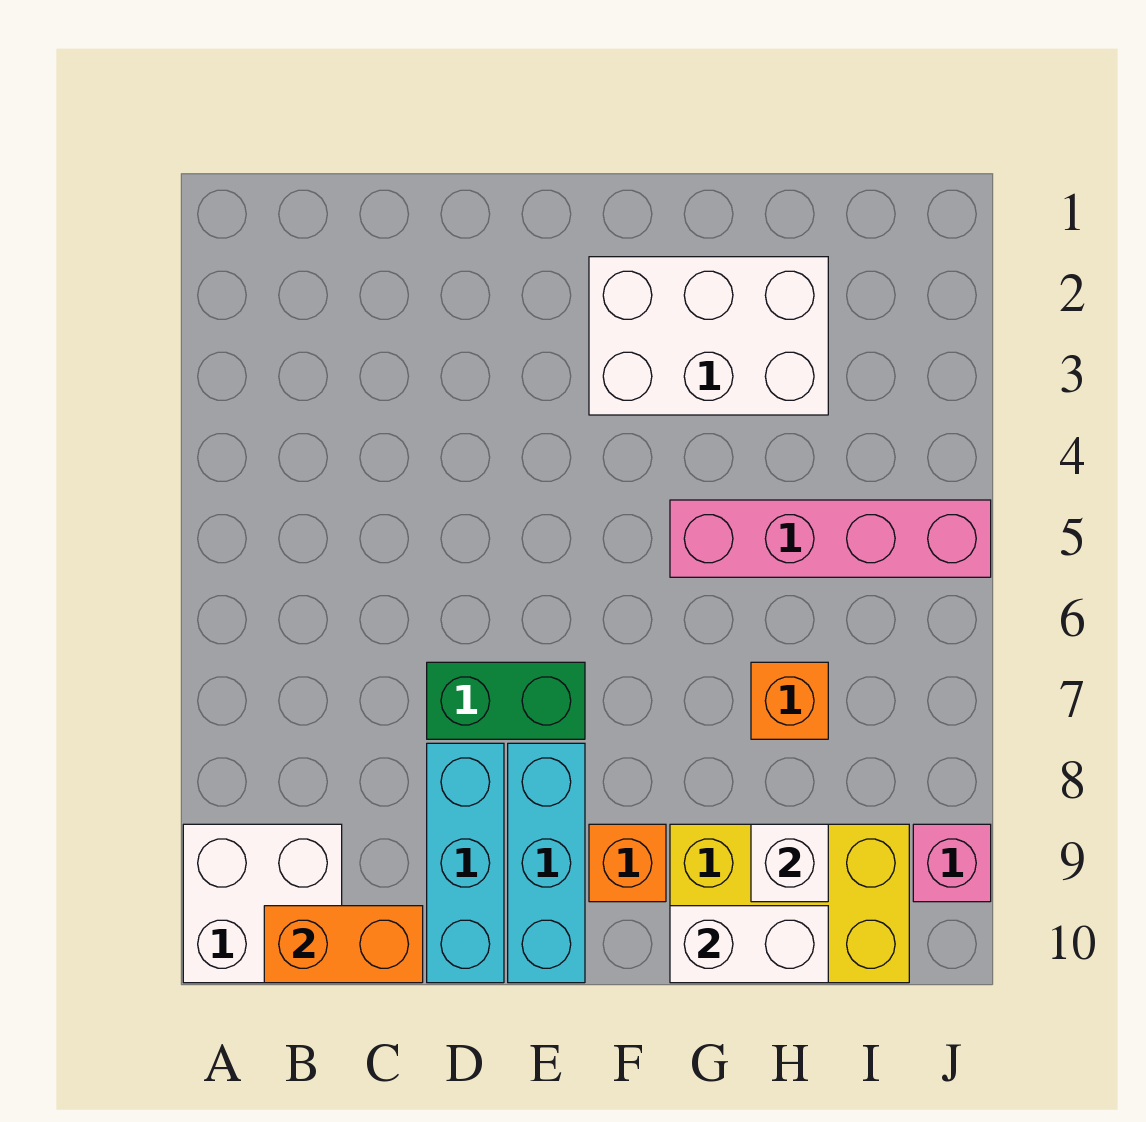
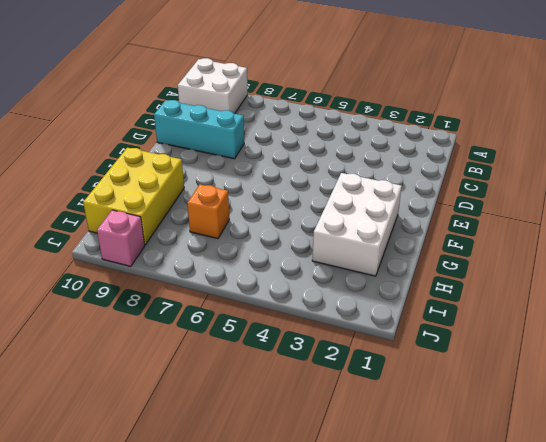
none -> green 1x2 brick [427,662,585,739]
none -> cyan 1x3 brick [508,743,585,983]
none -> orange 1x1 brick [589,824,666,902]

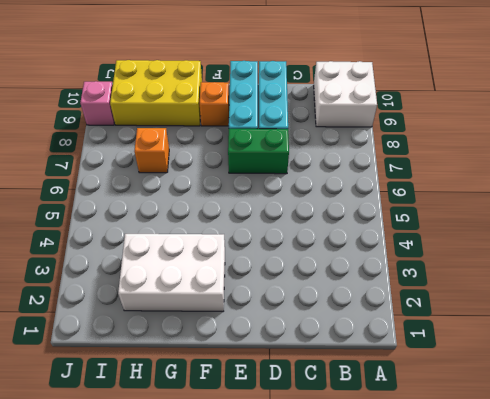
none -> pink 1x4 brick [670,500,991,577]
none -> orange 1x2 brick [264,906,423,983]
none -> white 1x2 brick [670,906,828,983]

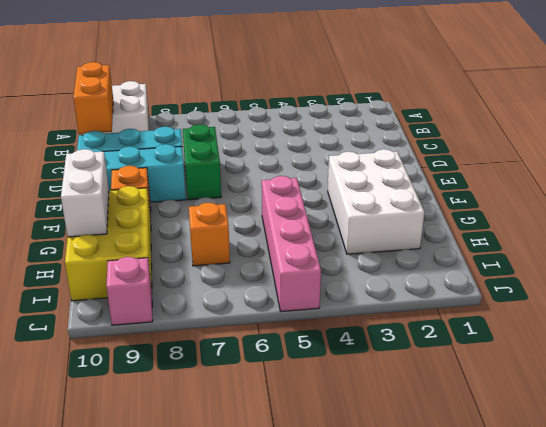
none -> white 1x1 brick [751,824,828,902]

